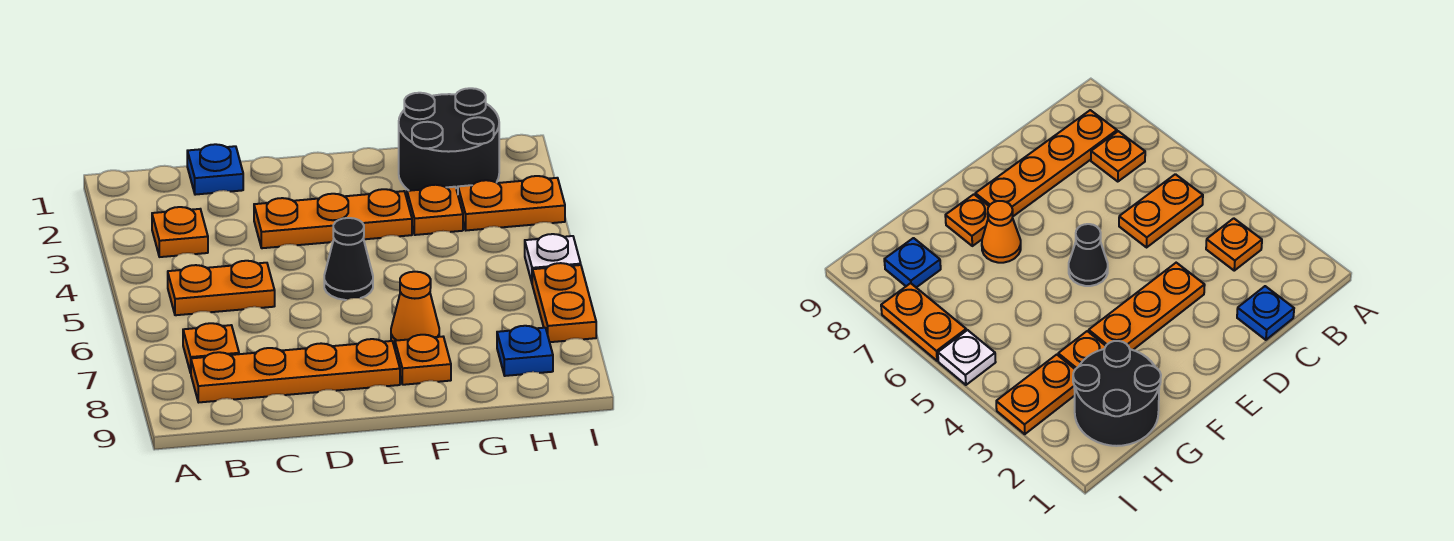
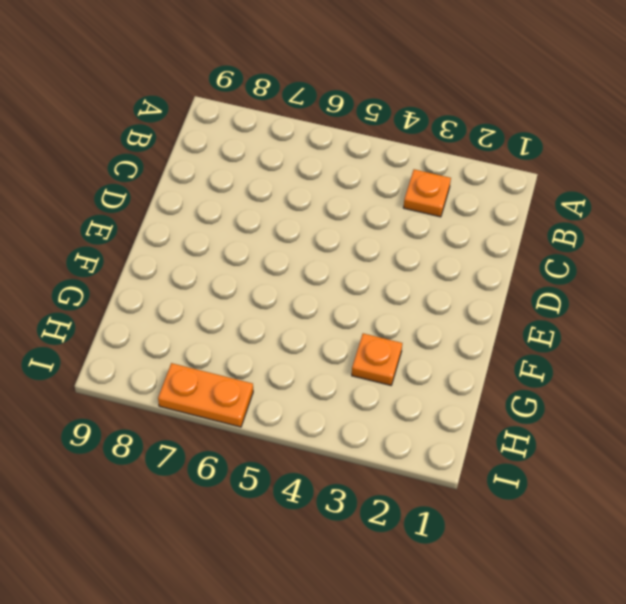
none -> orange 1x2 plate [168,261,275,315]
none -> orange 1x1 plate [183,323,239,373]
none -> orange 1x4 plate [191,339,400,402]

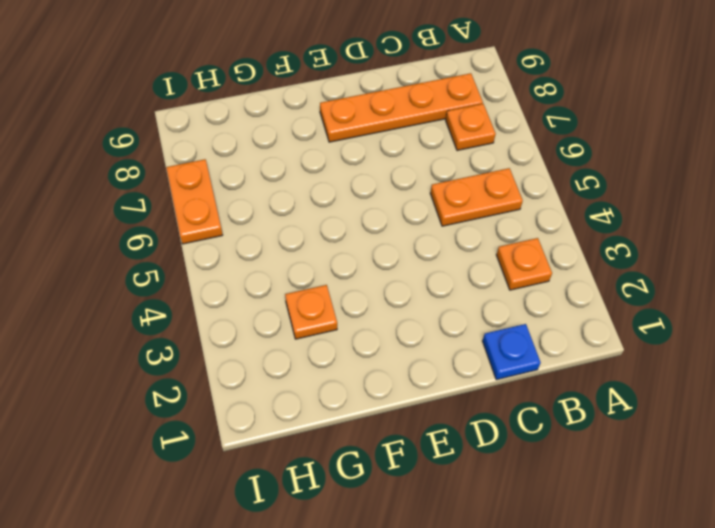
none -> orange 1x3 plate [254,189,412,248]
none -> black 1x1 cone [324,218,373,300]
none -> orange 1x1 cone [391,272,439,347]

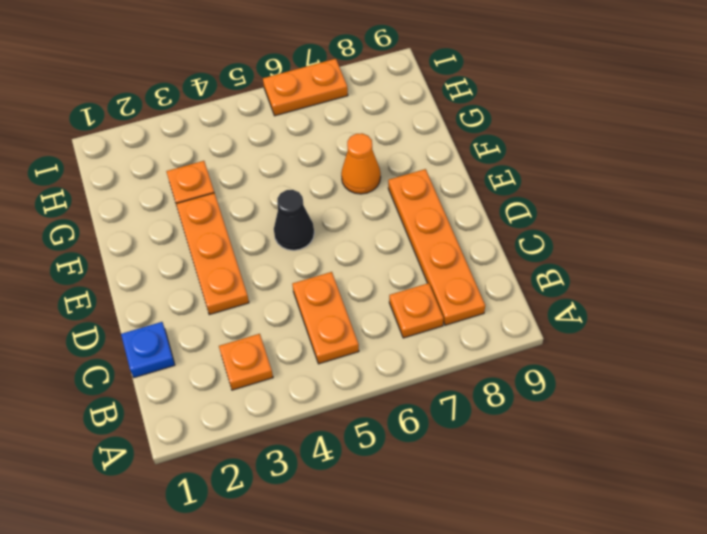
none -> orange 1x1 plate [395,335,451,385]
none -> black 2x2 round brick [399,88,499,194]
none -> orange 1x2 plate [458,176,565,230]

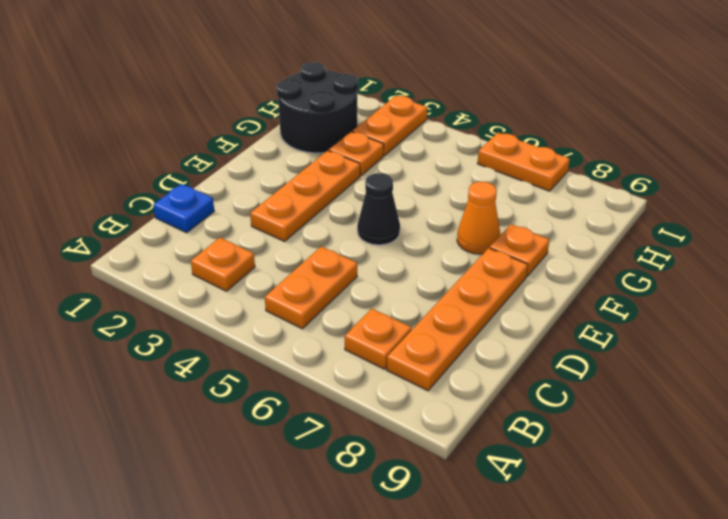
none -> blue 1x1 plate [497,326,553,376]
none -> white 1x1 plate [525,234,581,282]

